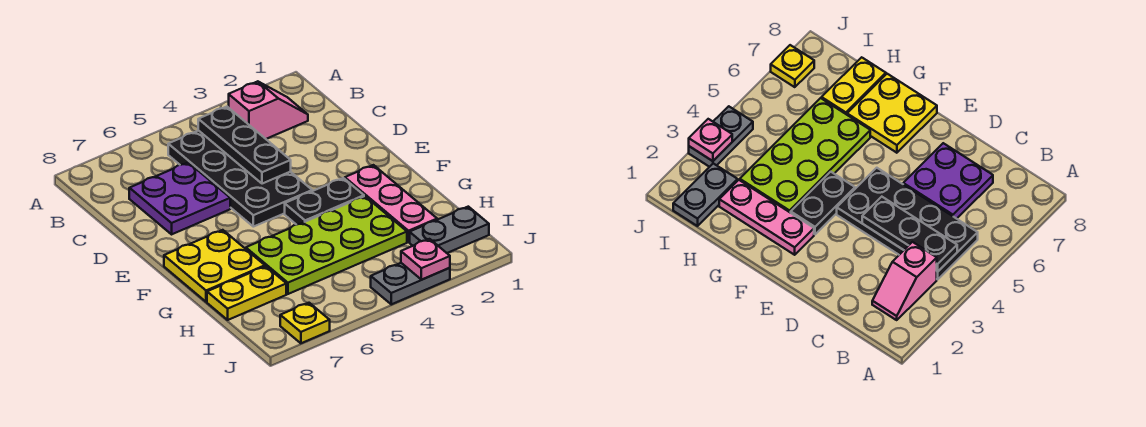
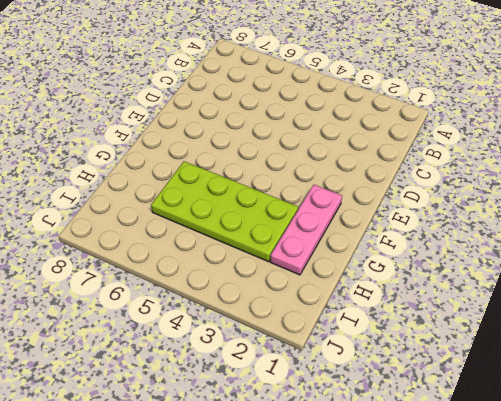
none -> pink 1x2 slope [229,81,308,139]
none -> black 2x4 plate [168,131,312,227]
none -> purple 2x2 plate [129,163,230,234]

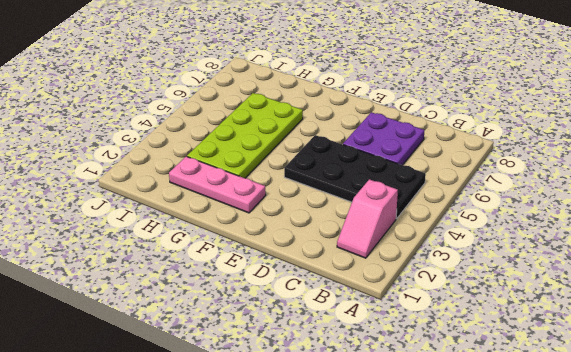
none -> black 1x2 plate [285,178,364,225]
none -> yellow 2x2 plate [164,230,265,302]
none -> yellow 1x2 plate [207,266,286,320]

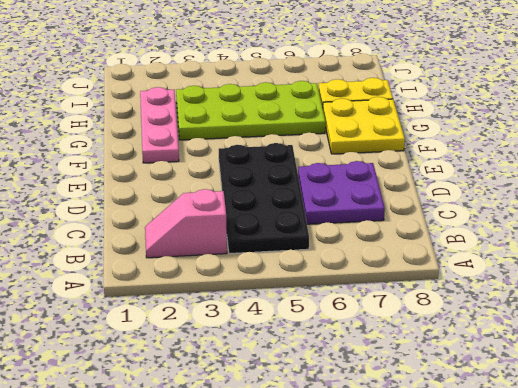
none -> black 1x2 plate [285,178,364,225]
none -> grey 1x2 plate [410,207,489,253]
none -> grey 1x2 plate [371,263,450,304]

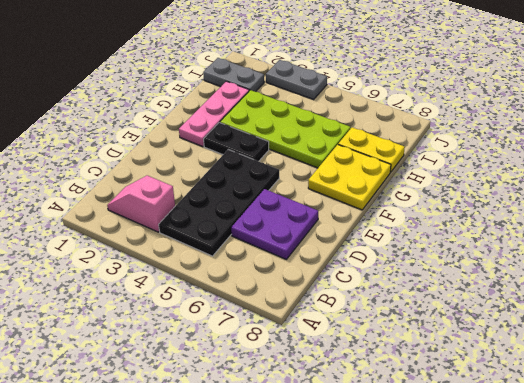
none -> yellow 1x1 plate [280,303,330,343]
none -> black 1x3 plate [198,107,291,184]
none -> pink 1x1 plate [401,239,450,280]

